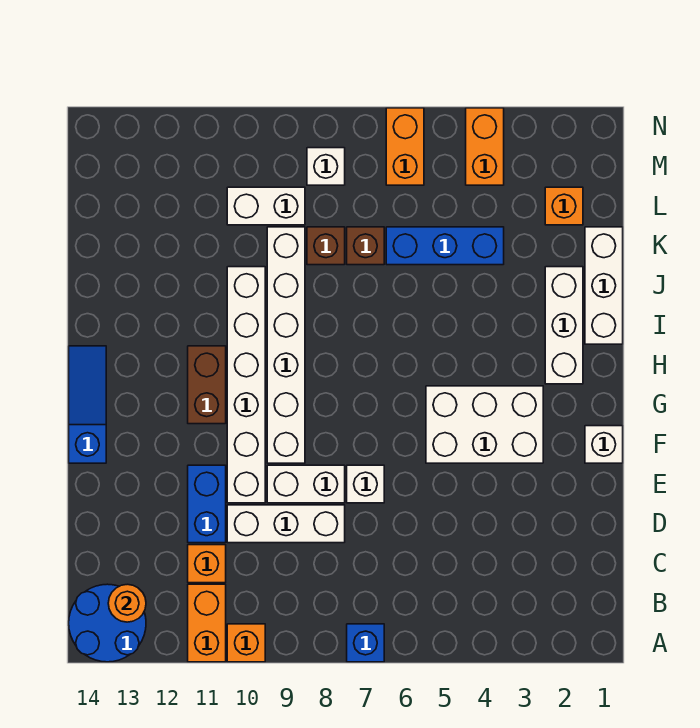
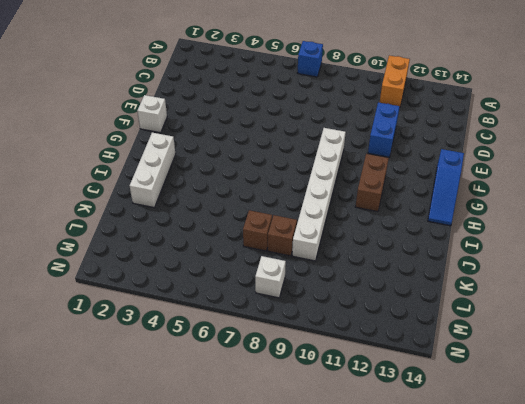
none -> orange 1x1 brick [227,624,265,662]
none -> blue 2x2 round brick [69,584,146,662]
none -> orange 1x1 brick [188,545,226,583]

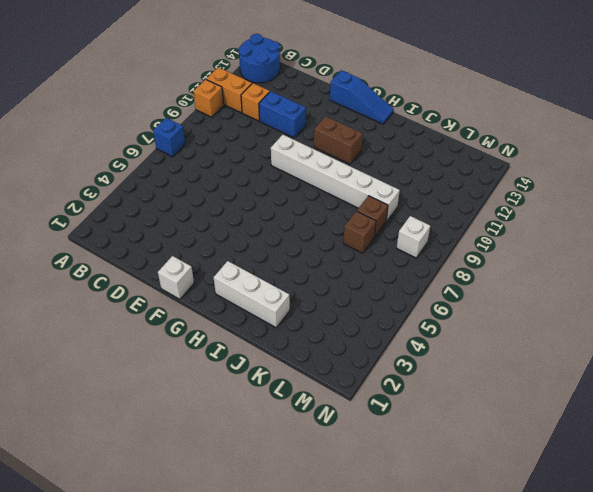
none -> white 1x3 brick [227,505,345,543]
none -> white 1x1 brick [347,465,384,503]
none -> white 1x2 brick [267,465,345,503]

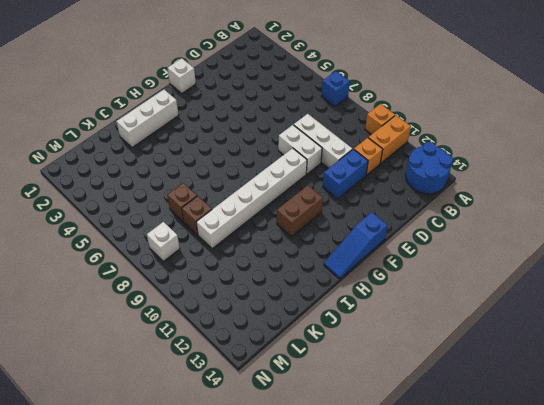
none -> white 1x1 brick [347,465,384,503]
none -> white 1x6 brick [227,267,265,503]
none -> white 2x3 brick [426,386,543,463]

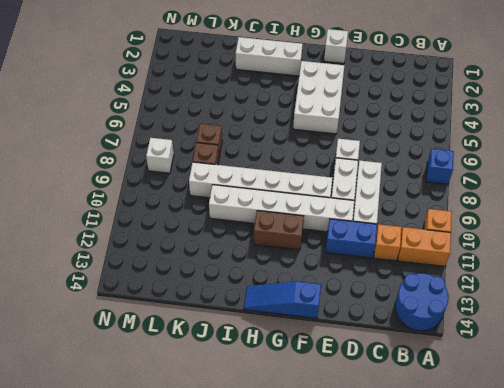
none -> white 1x3 brick [585,227,623,344]
none -> blue 1x3 brick [386,227,504,265]
none -> orange 1x1 brick [545,187,583,225]

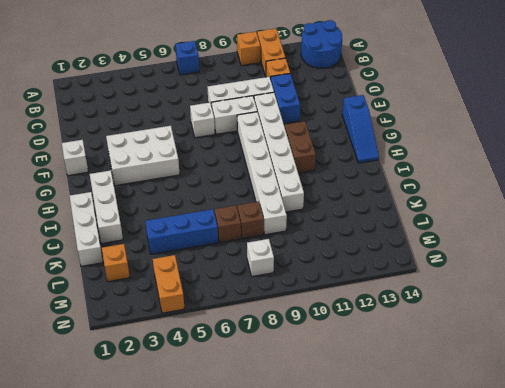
none -> white 1x2 brick [227,187,305,225]
none -> orange 1x2 brick [386,108,424,185]
none -> orange 1x1 round brick [108,584,146,622]

